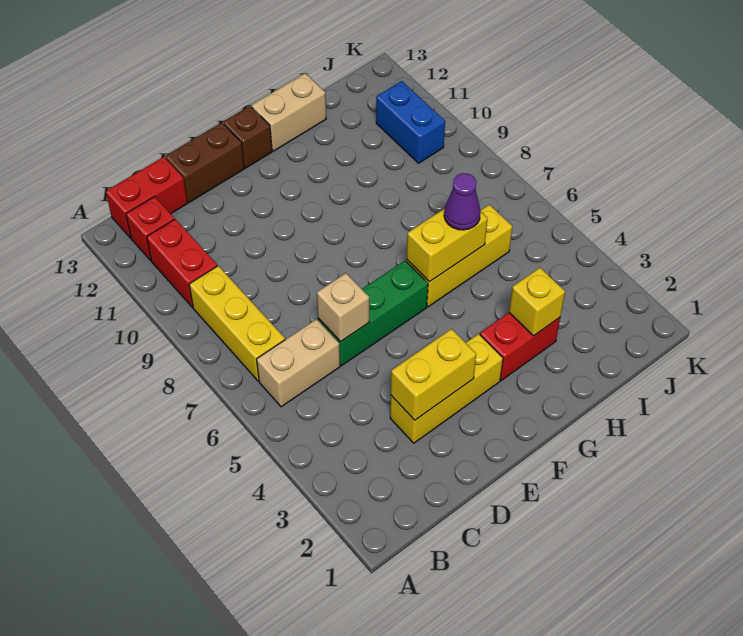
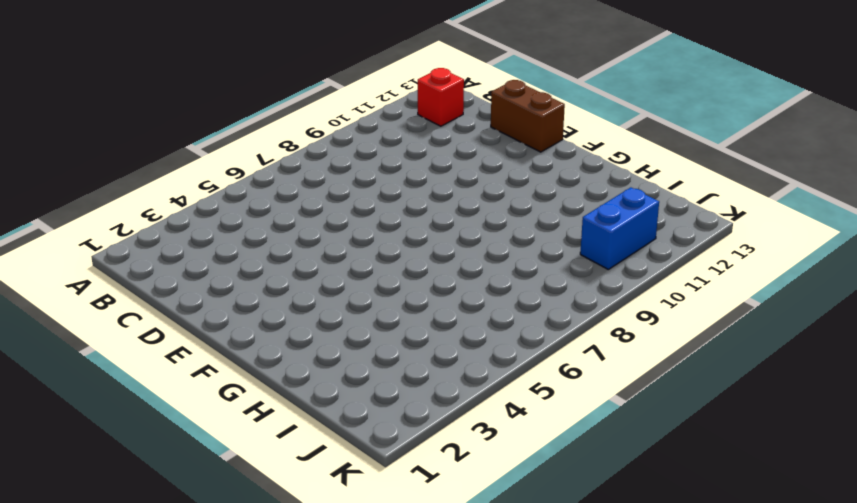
none -> tan 1x2 brick [257,319,340,407]
none -> yellow 1x3 brick [189,266,285,381]
none -> red 1x2 brick [147,219,217,307]

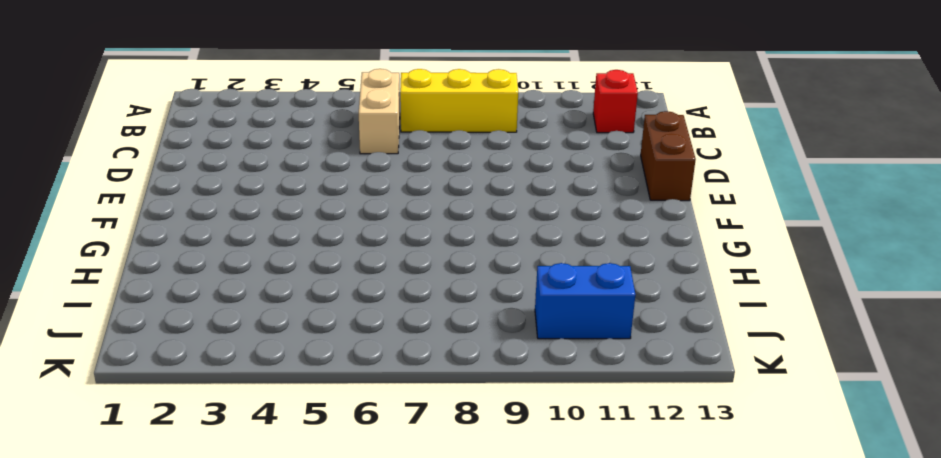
none -> red 1x2 brick [147,219,217,307]
none -> red 1x2 brick [106,157,188,238]
none -> yellow 1x3 brick [390,334,503,443]

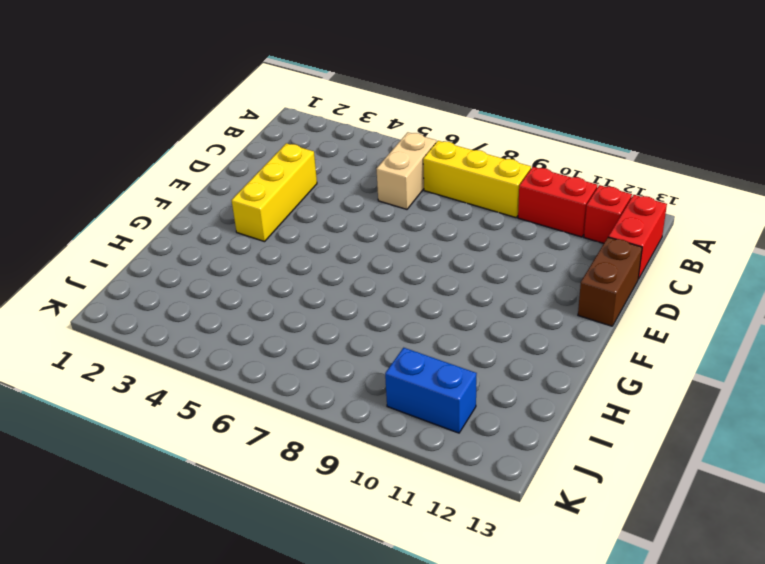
none -> green 1x3 brick [318,261,428,366]
none -> brown 1x1 brick [223,106,272,168]
none -> red 1x2 brick [480,313,560,380]

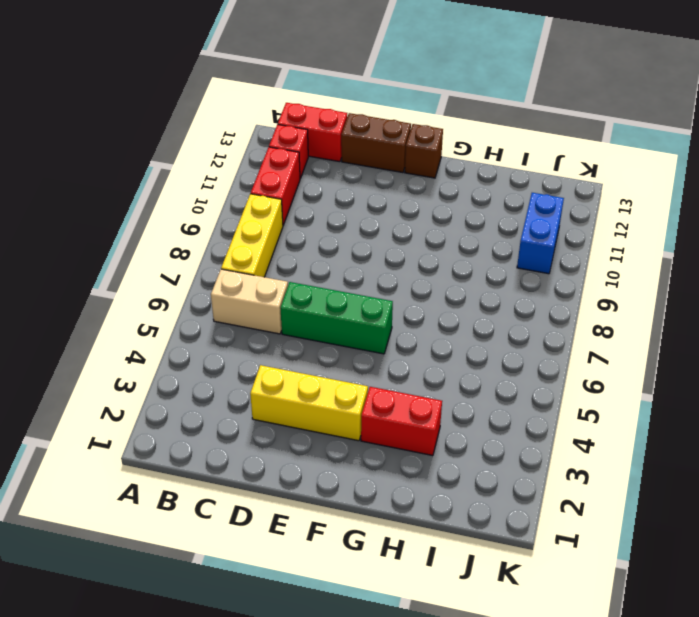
none -> yellow 1x3 brick [406,205,512,307]
none -> tan 1x2 brick [251,73,326,151]
none -> yellow 1x2 brick [391,329,476,420]

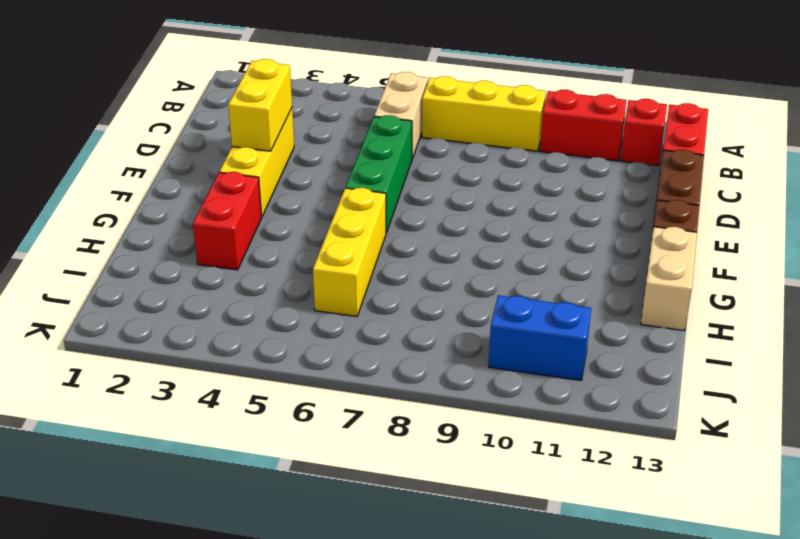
none -> tan 1x1 brick [317,273,369,342]
none -> yellow 1x2 brick [407,208,488,282]
none -> yellow 1x1 brick [509,268,565,336]

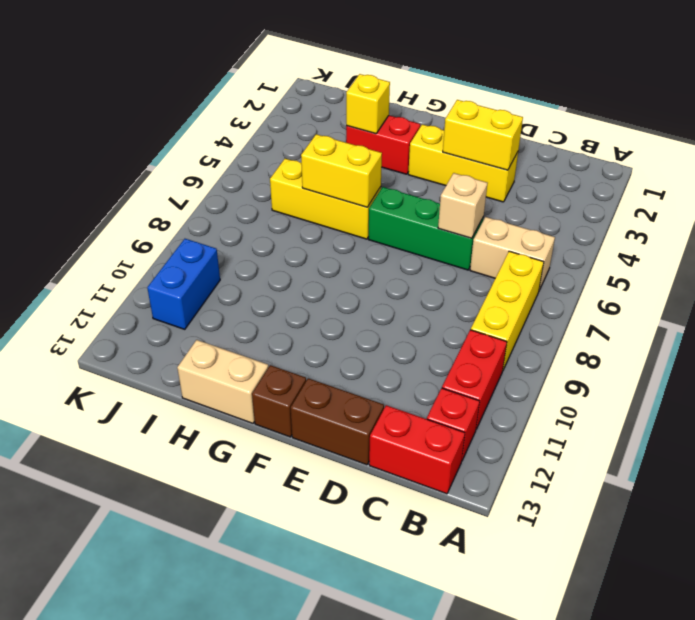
none -> purple 1x1 cone [444,173,481,230]

